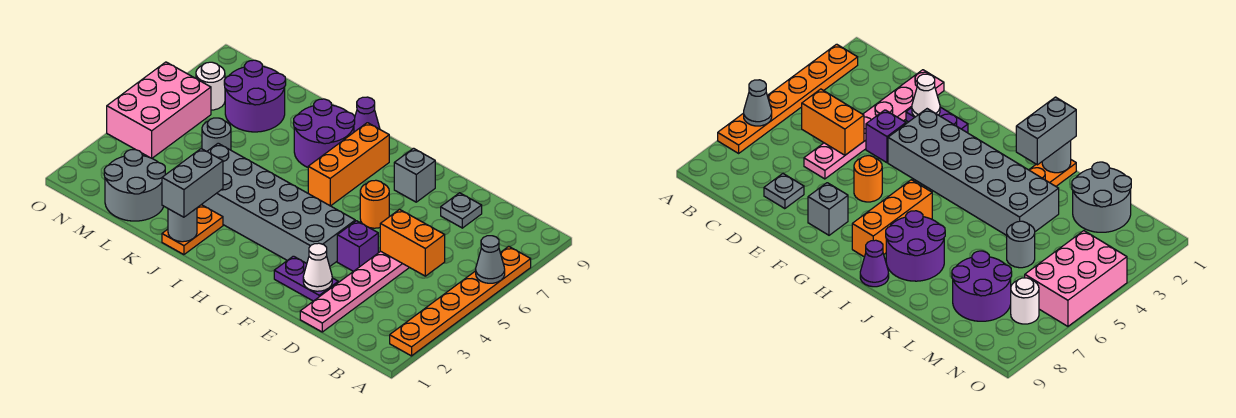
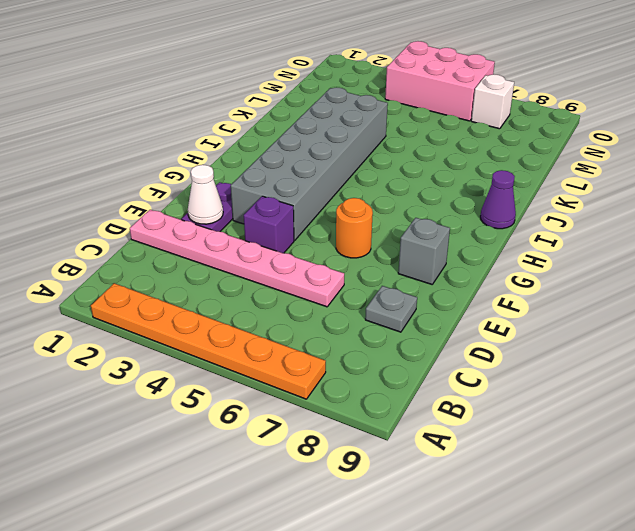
white 1x1 brick [471,74,514,129] -> white 1x1 round brick [196,62,225,110]
none -> orange 1x3 brick [308,123,389,206]
none -> purple 2x2 round brick [294,99,355,167]
none -> orange 1x2 plate [162,205,223,255]

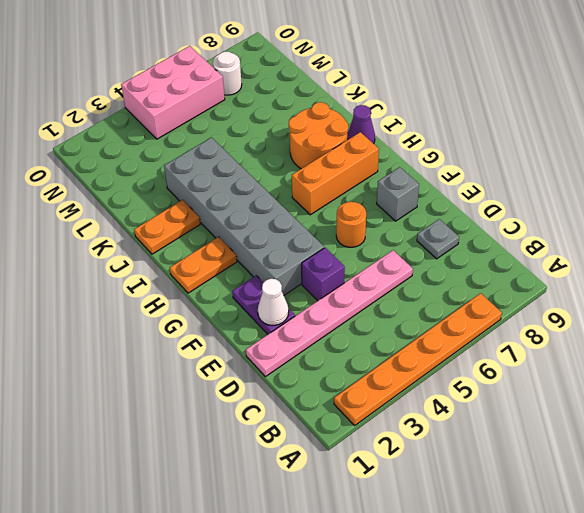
orange 1x2 plate [170,237,237,293] -> none
orange 2x2 round brick [289,102,348,169] -> purple 2x2 round brick [294,99,355,167]
none -> grey 2x2 round brick [104,150,165,221]
none -> grey 1x1 round brick [202,118,231,152]
none -> purple 2x2 round brick [224,60,286,132]

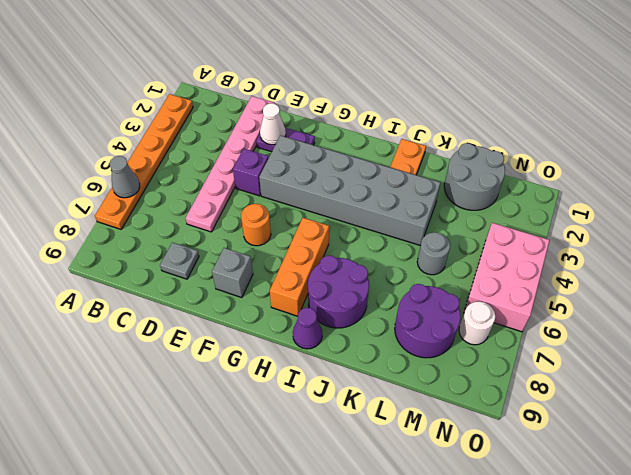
none -> orange 1x2 brick [380,209,445,276]
none -> grey 1x1 round brick [168,208,197,242]
none -> grey 1x2 brick [162,149,223,217]

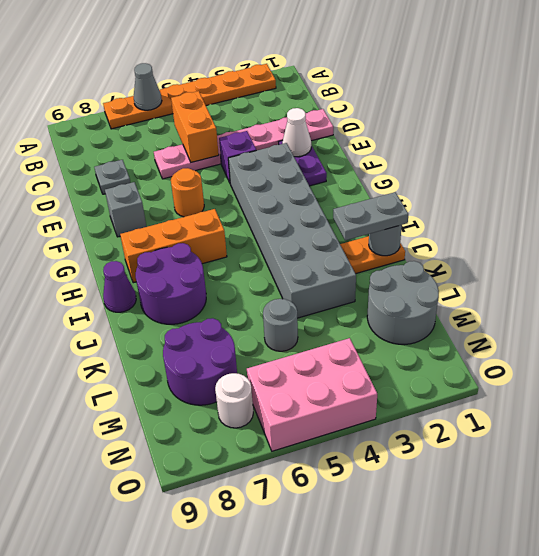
grey 1x2 plate [333,192,408,241] -> grey 1x2 brick [162,149,223,217]

